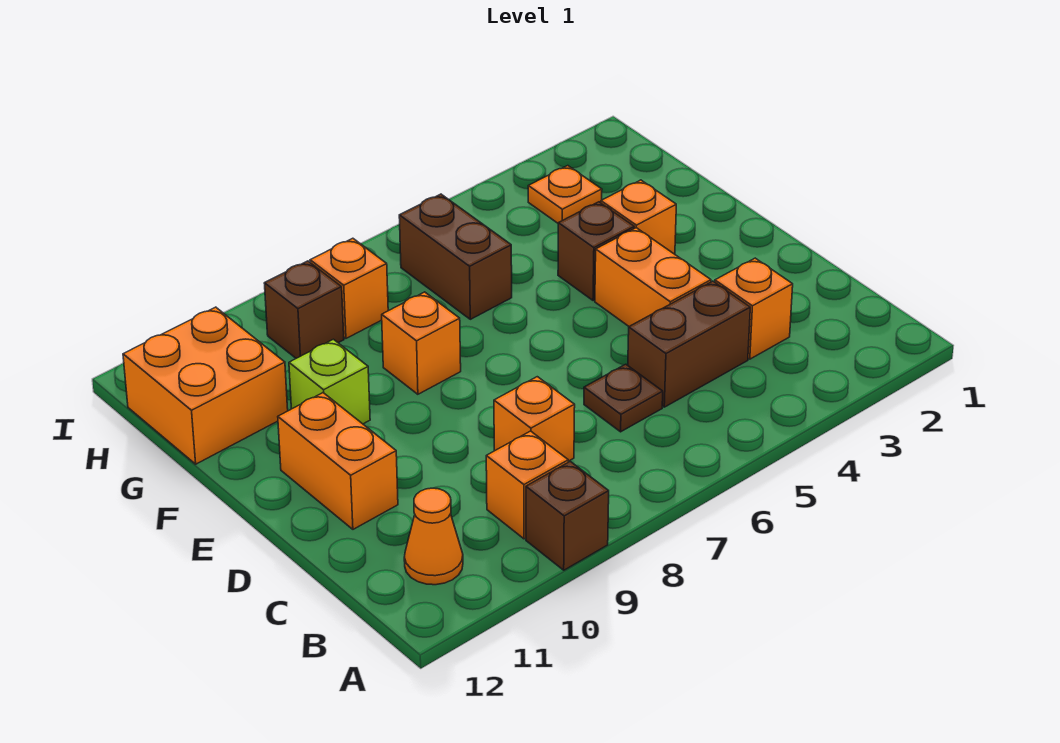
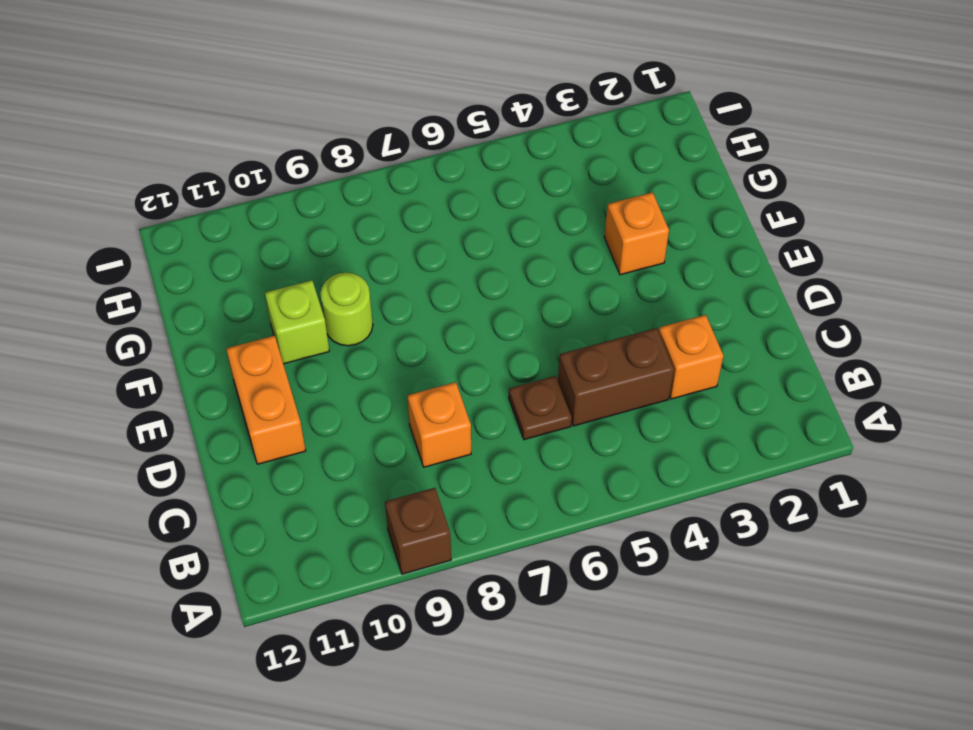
lime 1x1 round brick [320,272,373,346] -> none
none -> orange 1x1 brick [486,431,568,539]
none -> orange 1x1 cone [404,488,463,585]
none -> orange 1x2 brick [595,228,711,326]

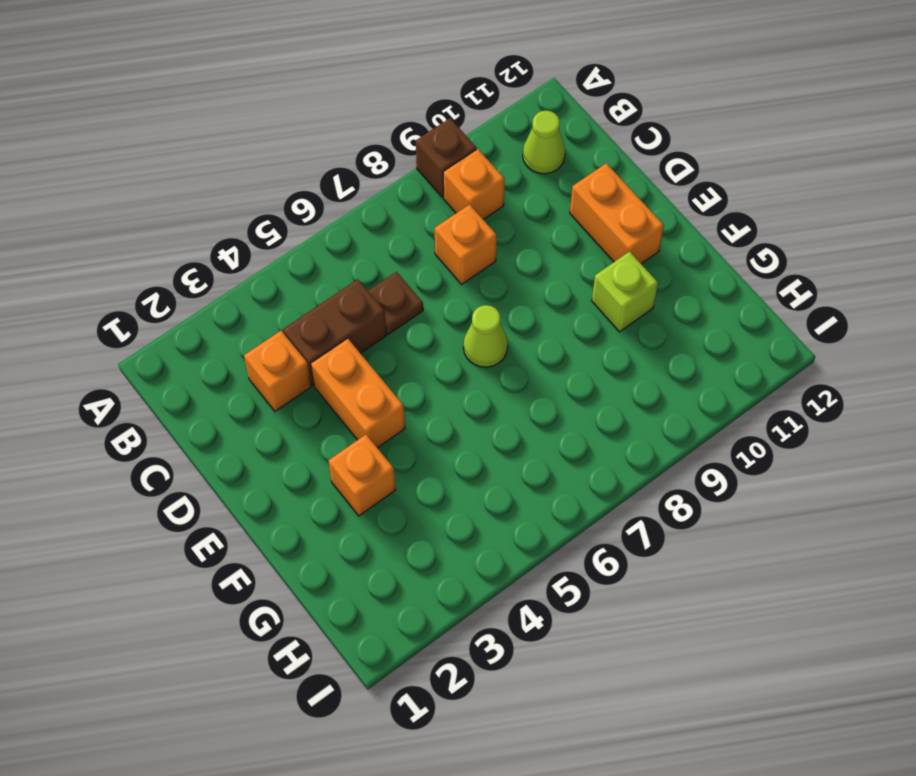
lime 1x1 cone [523,111,565,174] -> orange 1x1 cone [404,488,463,585]
lime 1x1 cone [463,305,508,367] -> none
none -> brown 1x1 brick [558,202,634,301]
none -> orange 1x1 brick [382,292,461,394]
none -> brown 1x2 brick [399,194,512,319]

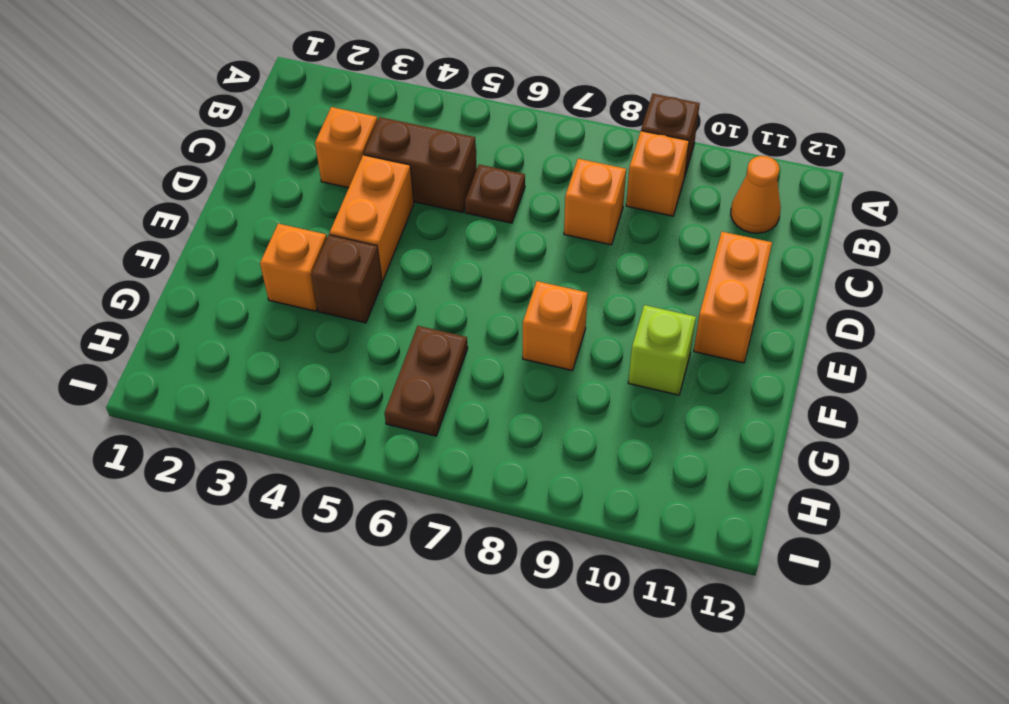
brown 1x2 plate [384,326,468,436] -> brown 1x2 brick [399,194,512,319]
none -> orange 2x2 brick [123,307,288,464]
none -> orange 1x1 plate [528,166,602,223]
none -> orange 1x1 brick [310,238,388,338]

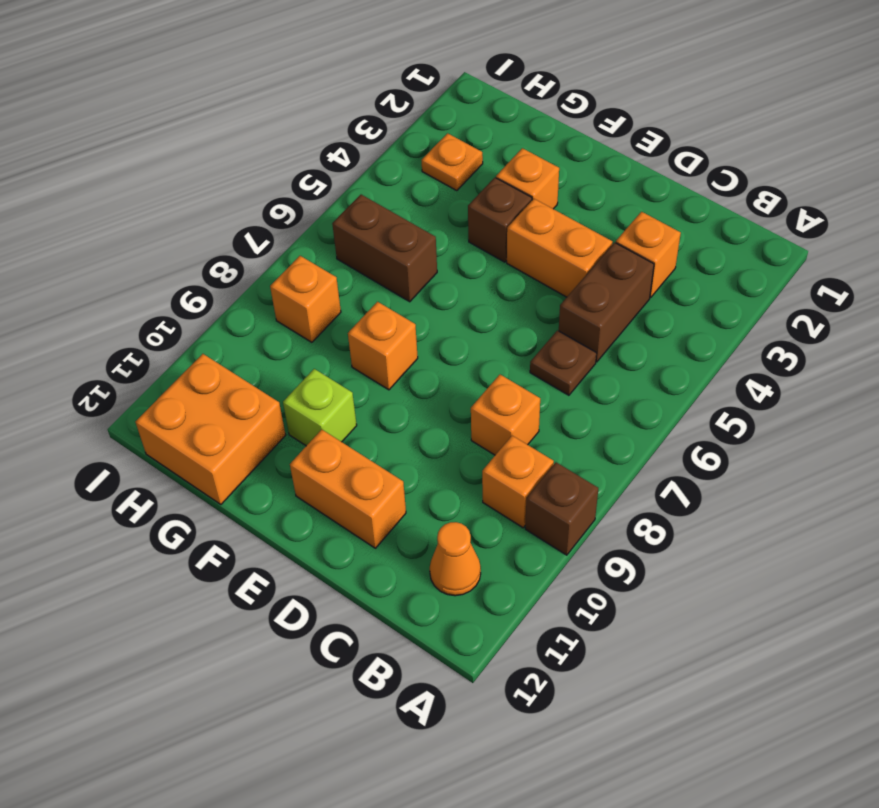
none -> brown 1x1 brick [264,261,344,358]

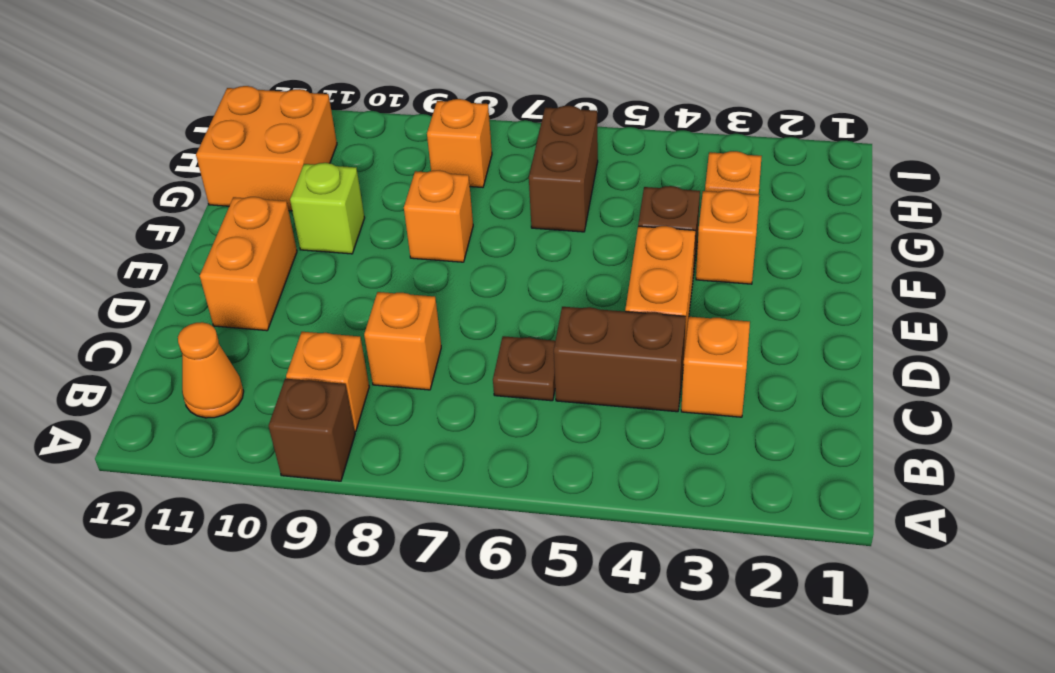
none -> brown 1x1 brick [264,261,344,358]

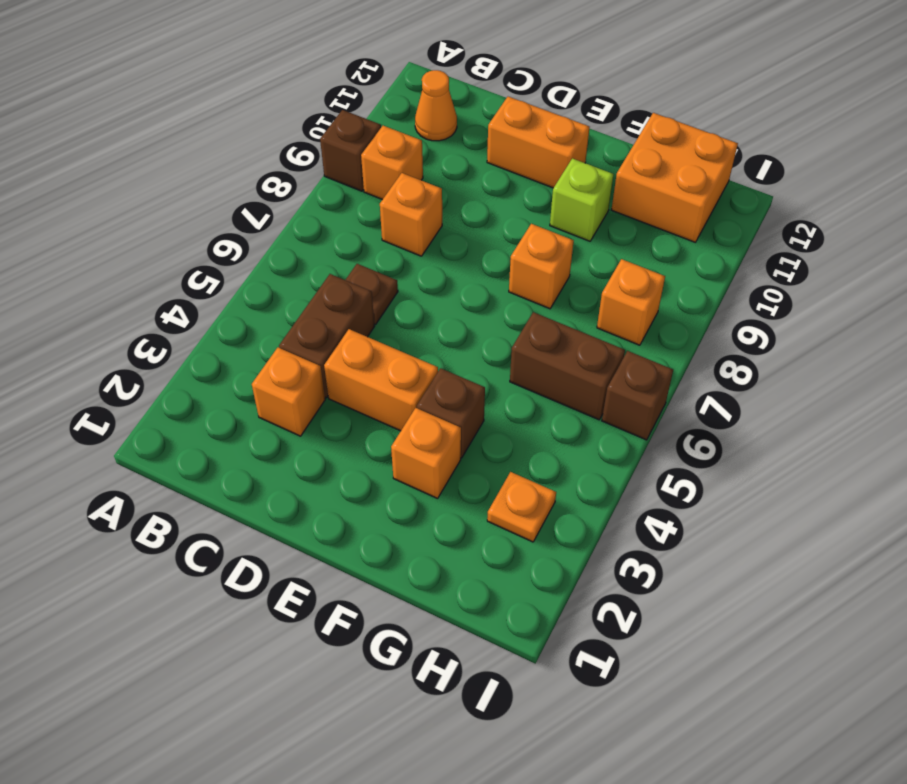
brown 1x1 brick [602,351,673,440] -> brown 1x1 brick moved to [264,261,344,358]

